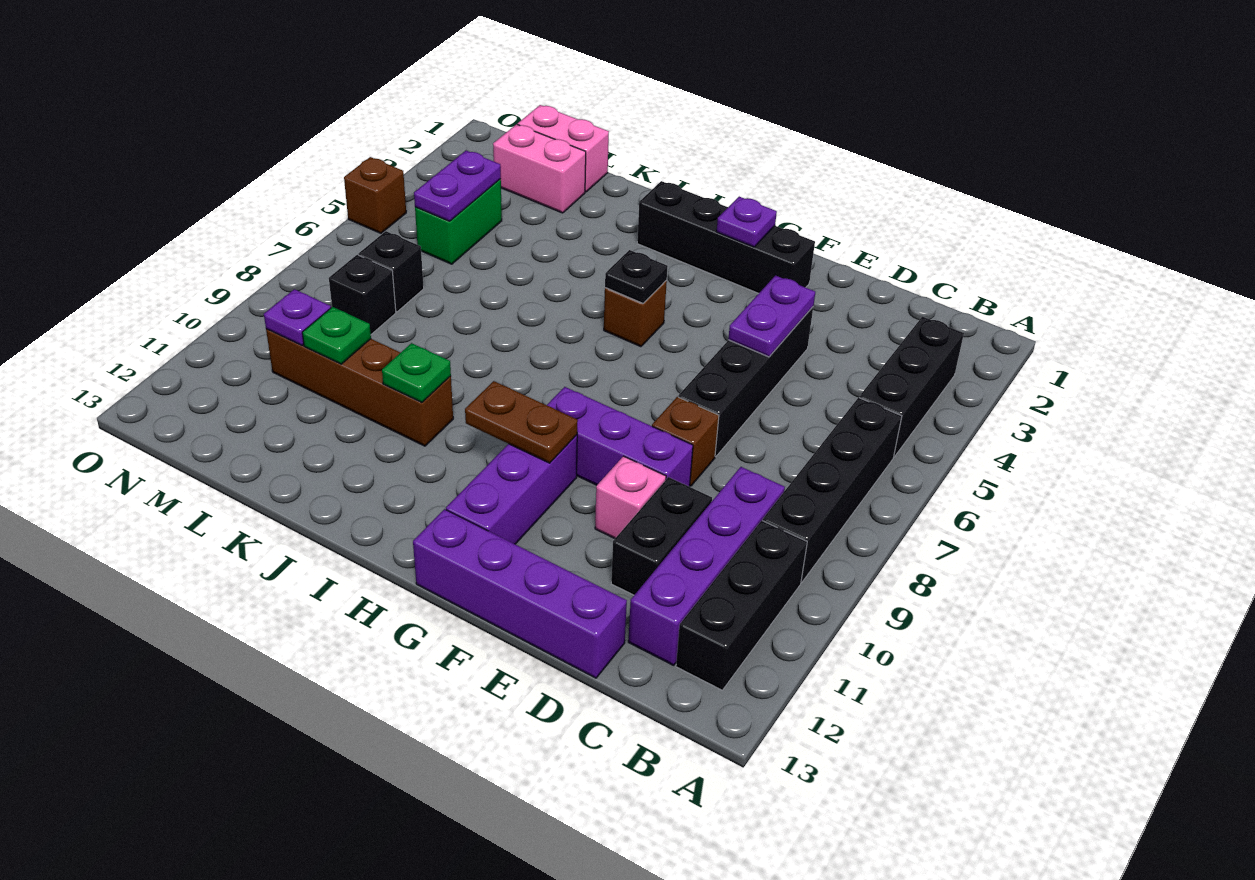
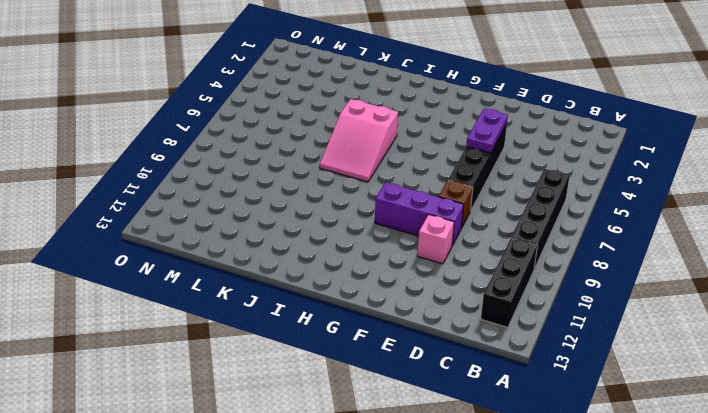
pink 2x3 slope [320,99,398,182] -> none
none -> black 1x3 brick [859,317,964,457]
none -> purple 1x4 brick [628,467,785,665]
none -> black 1x2 brick [611,477,712,595]

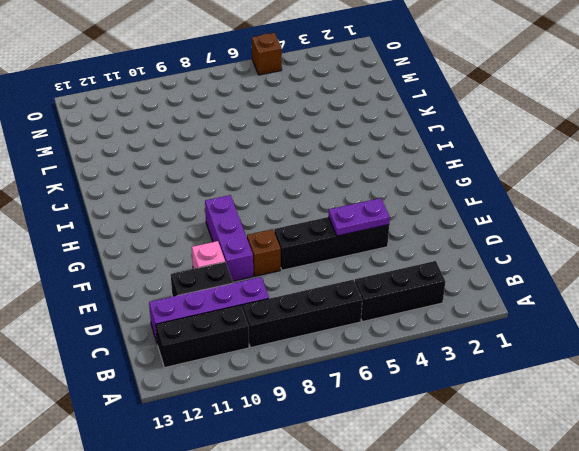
none -> purple 1x4 brick [413,509,627,678]
none -> black 1x4 brick [637,181,815,293]
none -> purple 1x3 brick [446,435,577,544]

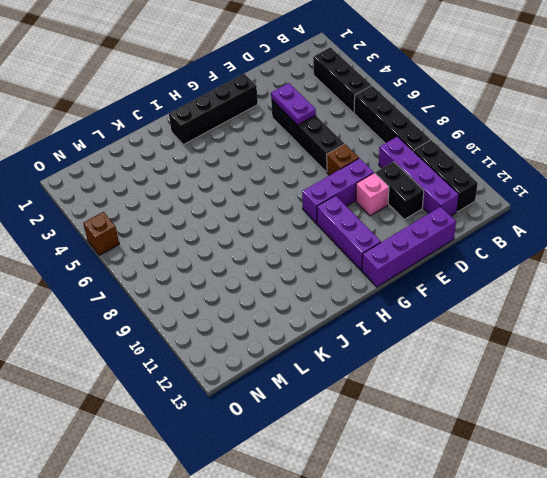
none -> brown 1x1 brick [604,281,667,347]
none -> brown 1x4 brick [266,329,453,446]
none -> pink 1x2 brick [518,105,609,192]

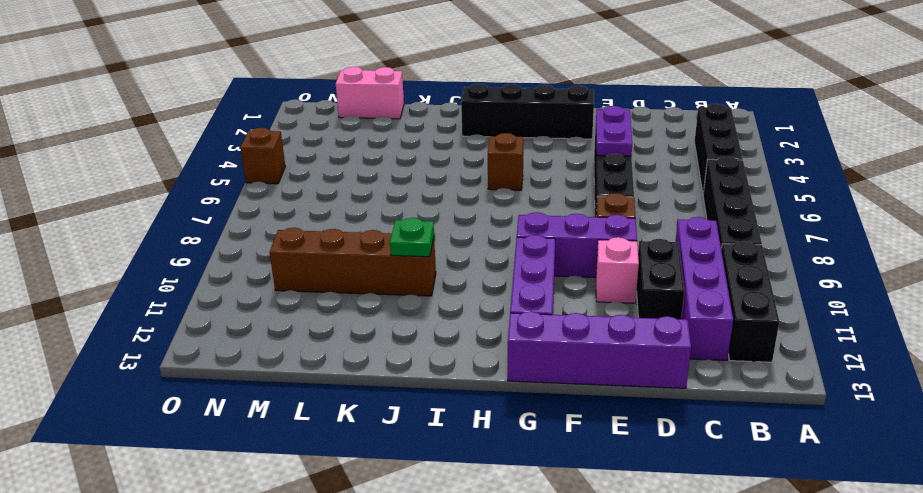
none -> pink 1x2 brick [493,124,586,213]
none -> green 1x2 brick [415,179,502,264]
none -> black 1x1 brick [358,231,424,312]

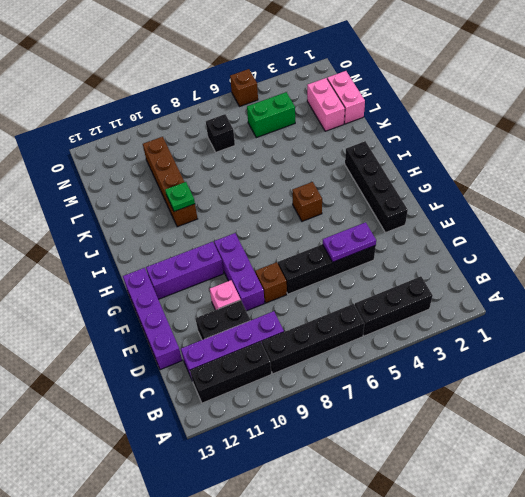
none -> black 1x1 brick [329,255,396,334]
none -> purple 1x1 plate [717,197,777,247]
none -> brown 1x2 plate [465,381,578,463]

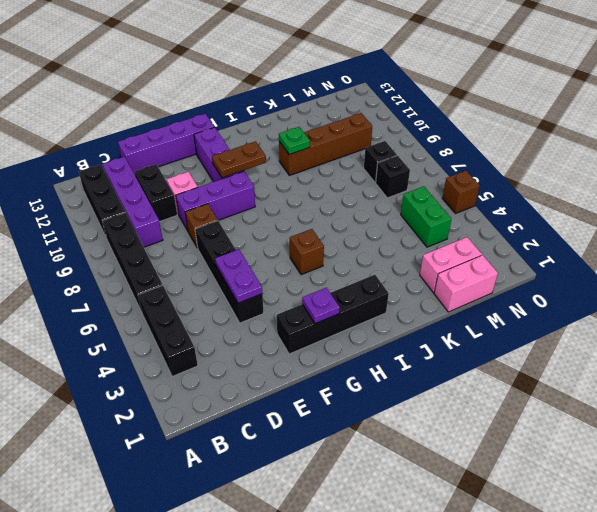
none -> black 1x1 plate [605,250,668,304]
none -> green 1x1 plate [302,307,371,364]
none -> purple 1x2 plate [414,151,501,221]

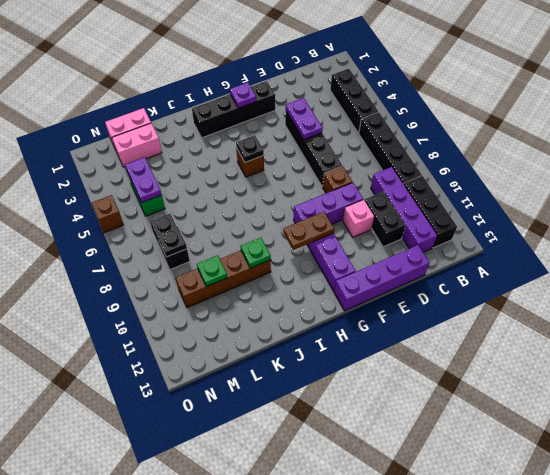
black 1x1 plate [157,227,187,257] -> none
none -> purple 1x1 plate [264,289,331,346]

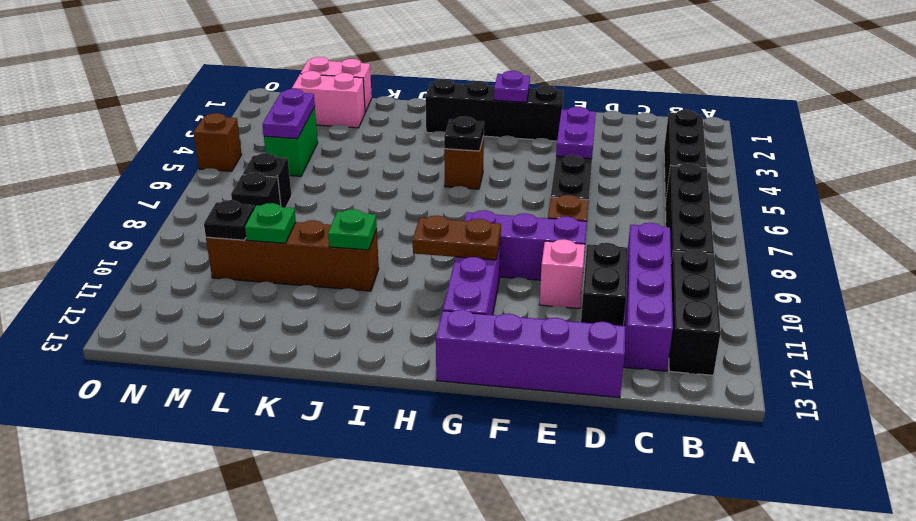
black 1x1 plate [204,200,255,240] -> purple 1x1 plate [264,289,331,346]

